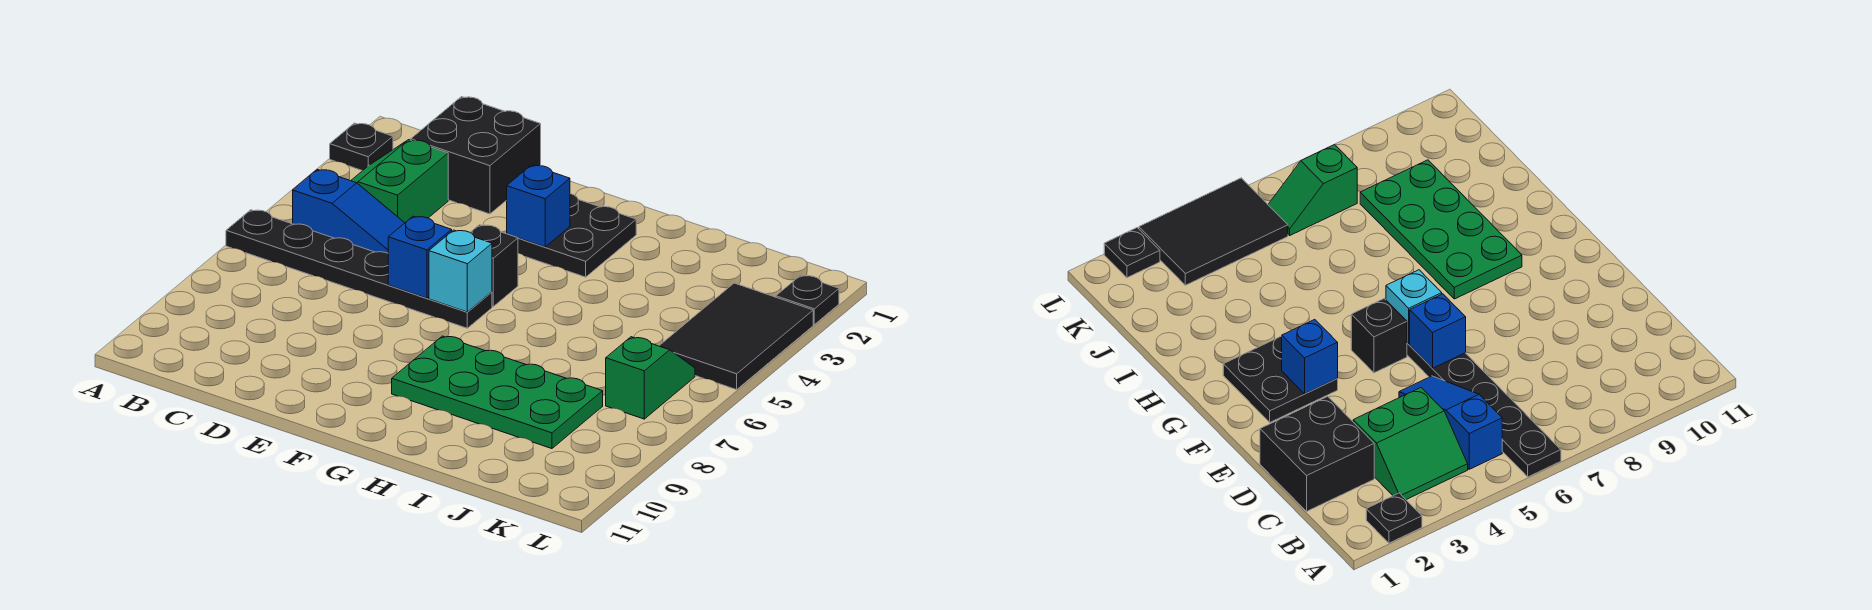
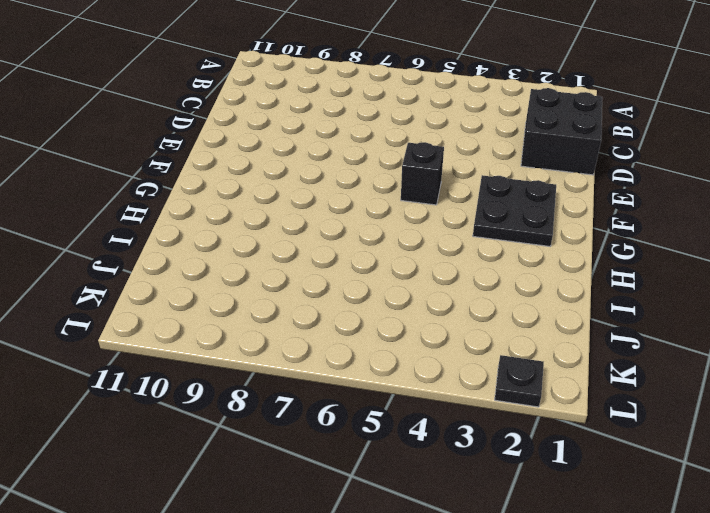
none -> black 1x1 plate [330,123,393,171]
none -> black 1x6 plate [226,210,492,328]
none -> green 2x2 slope [351,140,448,223]

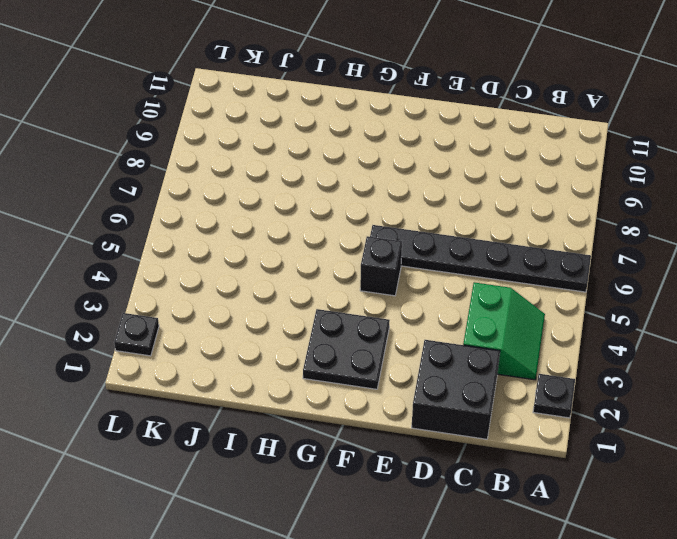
none -> blue 1x3 slope [293,169,404,253]
none -> green 2x4 plate [392,336,603,449]
none -> black 2x3 tile [659,283,813,390]

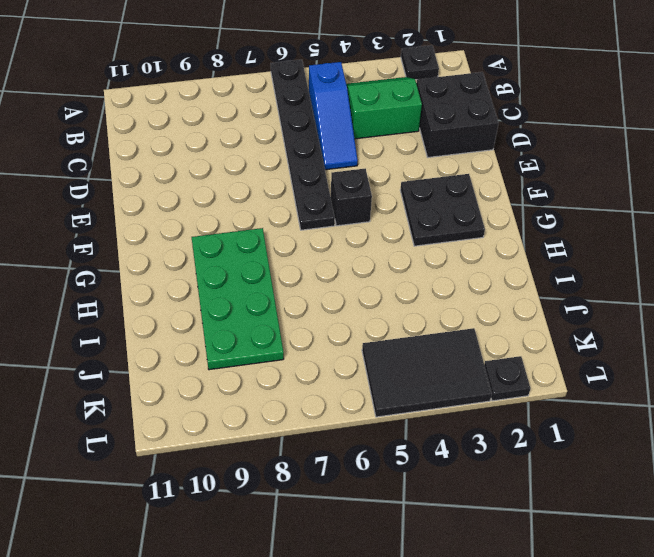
none -> green 1x2 slope [606,337,695,419]
none -> blue 1x1 brick [388,216,452,298]
none -> blue 1x1 brick [507,165,570,247]

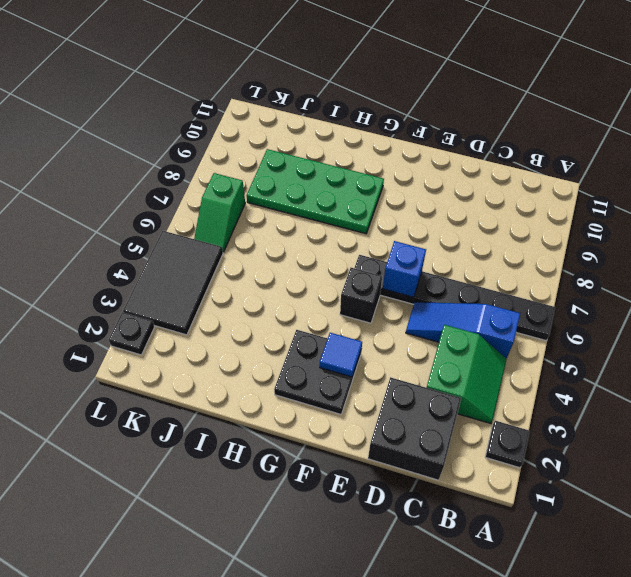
blue 1x1 tile [320,333,362,377] -> blue 1x1 brick [507,165,570,247]
none -> cyan 1x1 brick [429,230,492,312]

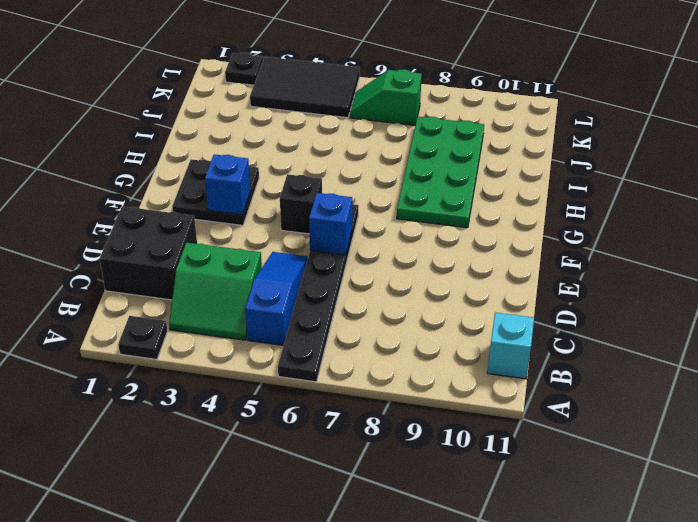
cyan 1x1 brick [487,312,534,379] -> cyan 1x1 brick moved to [429,230,492,312]

